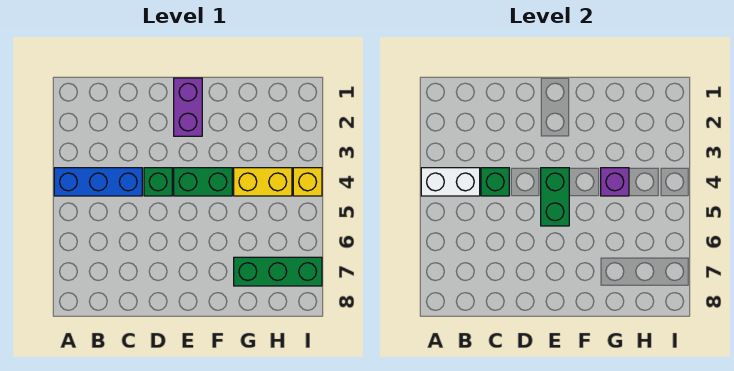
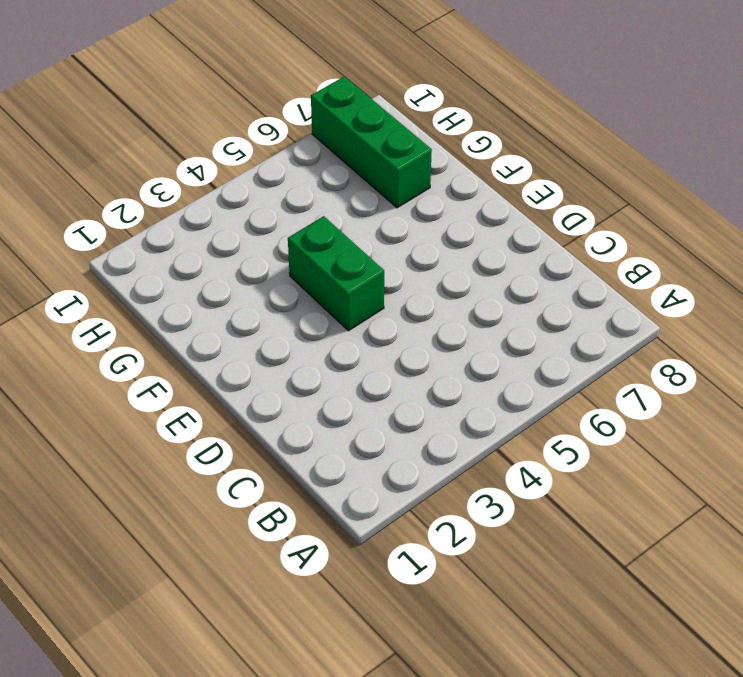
none -> blue 1x3 brick [54,168,142,196]
none -> green 1x1 brick [144,168,172,196]

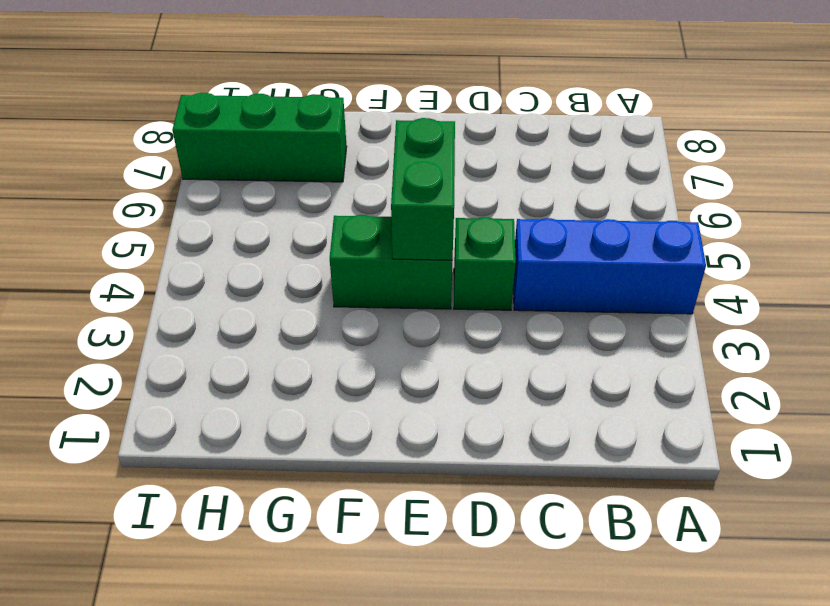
none -> purple 1x2 brick [174,78,202,136]
none -> yellow 1x2 brick [234,168,292,196]

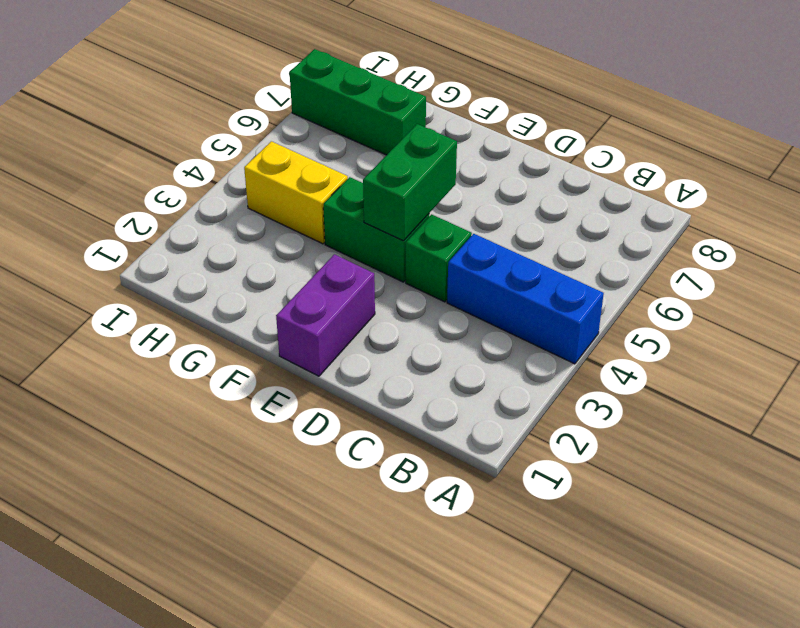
none -> yellow 1x1 brick [293,168,322,196]
none -> white 1x2 brick [421,168,480,196]

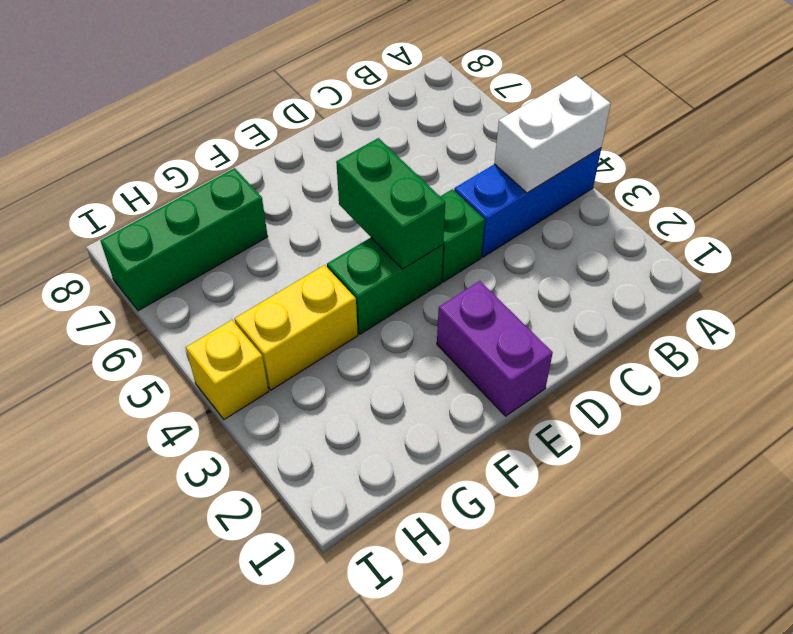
none -> green 1x1 brick [481,168,509,196]
none -> purple 1x1 brick [601,168,629,196]

